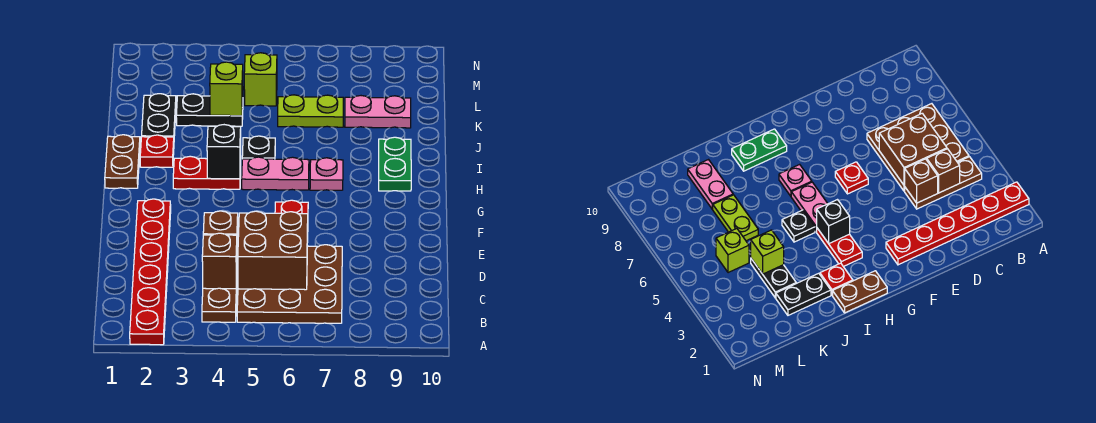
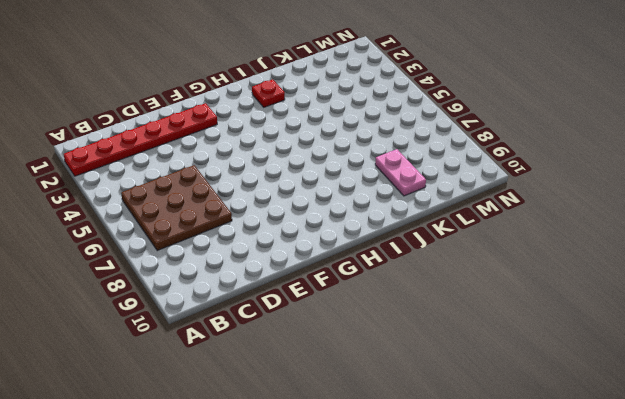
none -> brown 1x3 plate [202,255,238,322]
none -> red 1x1 plate [275,200,308,214]
none -> brown 1x2 plate [105,135,140,188]

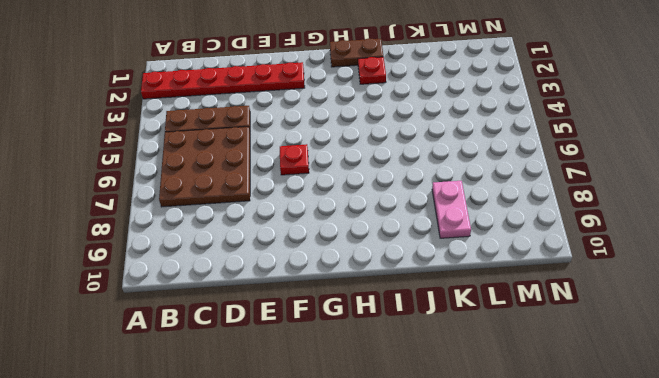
none -> red 1x2 plate [173,156,241,189]
none -> pink 1x2 plate [242,157,309,190]
none -> pink 1x1 plate [310,158,343,190]

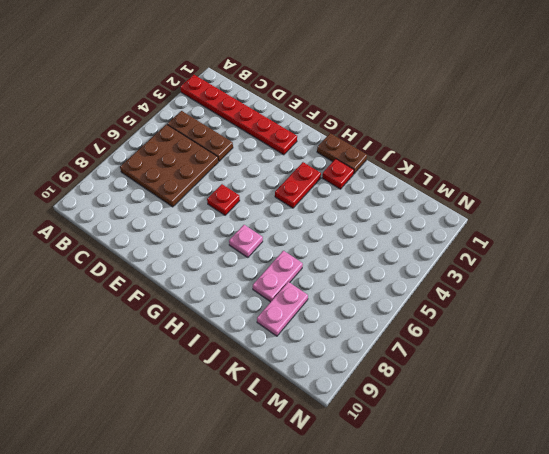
pink 1x2 plate [253,251,303,302] -> pink 1x2 plate moved to [242,157,309,190]
none -> green 1x2 plate [379,137,411,191]
none -> black 1x1 plate [242,136,275,159]
none -> black 1x2 plate [142,94,176,137]

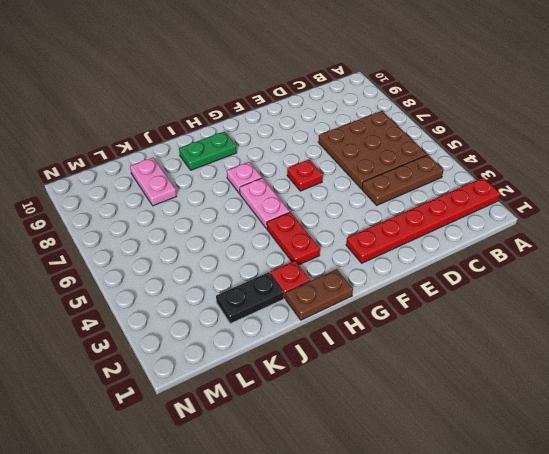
none -> black 1x1 plate [242,136,275,159]
none -> black 1x2 plate [176,94,243,126]
none -> lime 1x2 plate [278,95,343,127]

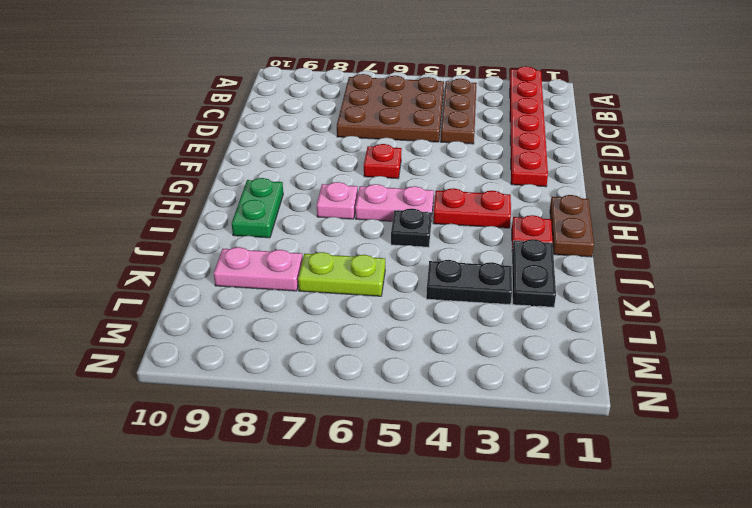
none -> lime 1x1 brick [244,53,277,106]
none -> brown 1x1 brick [202,233,237,289]
none -> brown 2x2 brick [238,211,308,290]

